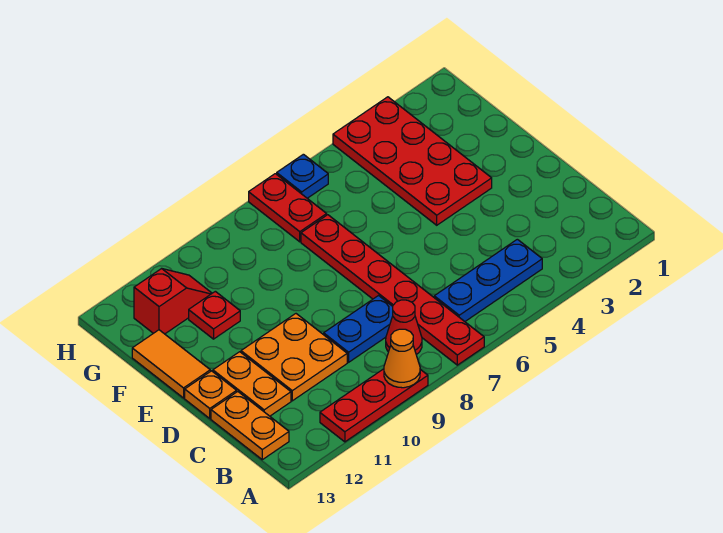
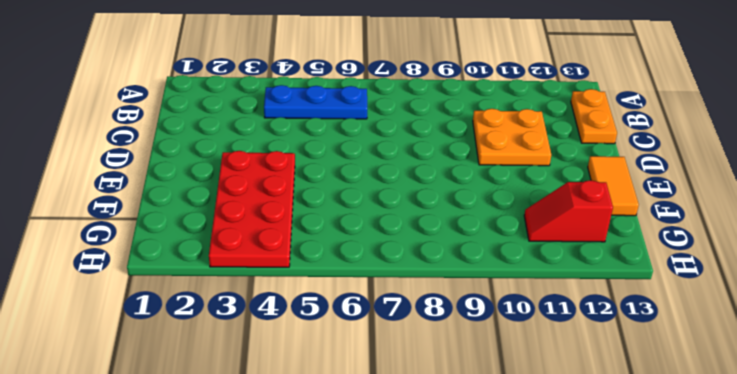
none -> red 1x6 plate [301,215,484,365]
none -> red 1x3 plate [320,369,428,442]
none -> red 1x1 cone [386,300,422,355]

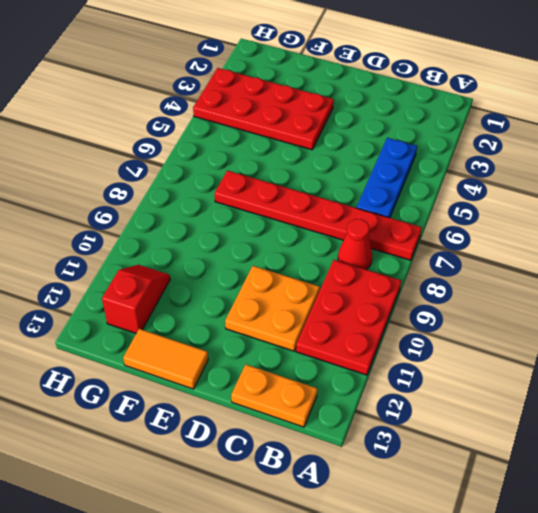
red 2x3 plate [296,260,401,375] -> red 1x3 plate [320,369,428,442]
none -> blue 1x2 plate [324,296,393,362]
none -> orange 1x2 plate [213,352,291,416]
none -> orange 1x1 plate [185,371,237,418]

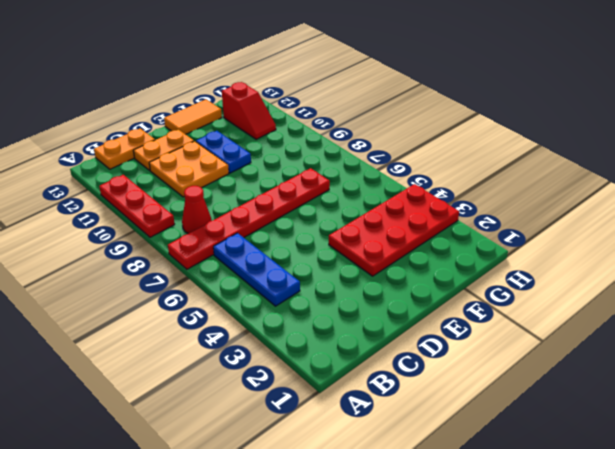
blue 1x2 plate [196,131,251,173] -> blue 1x2 plate moved to [324,296,393,362]
none -> orange 1x1 plate [185,371,237,418]
none -> red 1x1 plate [189,291,240,339]
none -> red 1x2 plate [249,174,327,242]

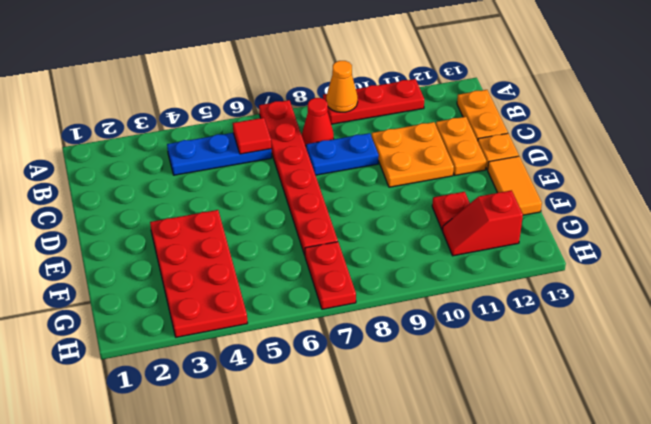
red 1x1 tile [233,118,271,154] -> none
none -> blue 1x1 plate [277,154,328,198]

